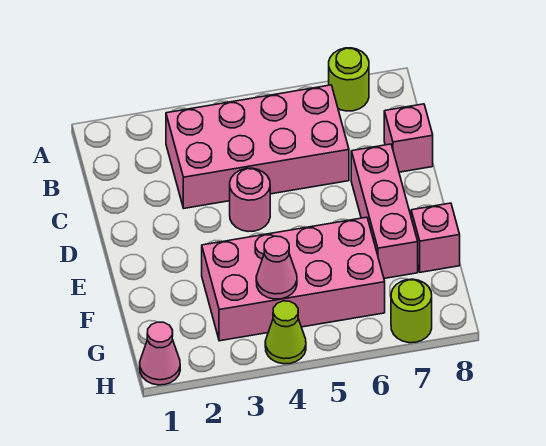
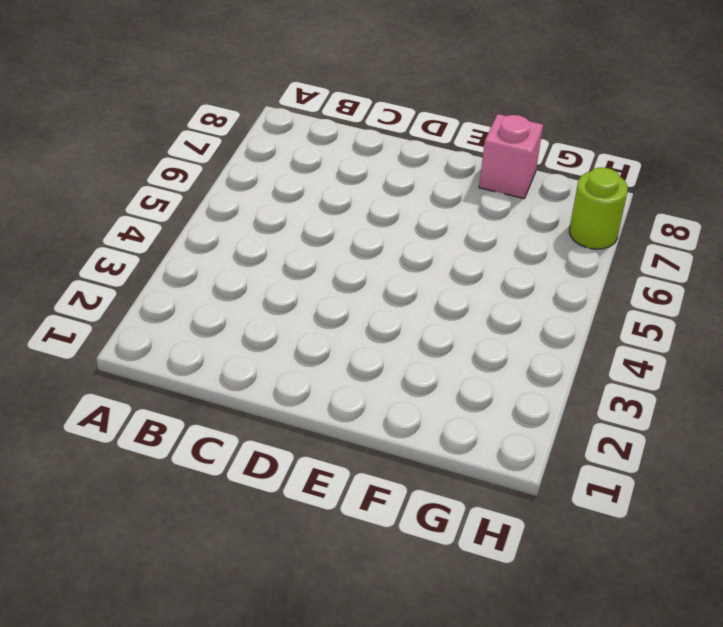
none -> lime 1x1 round brick [329,48,369,111]
none -> pink 2x4 brick [166,85,349,208]

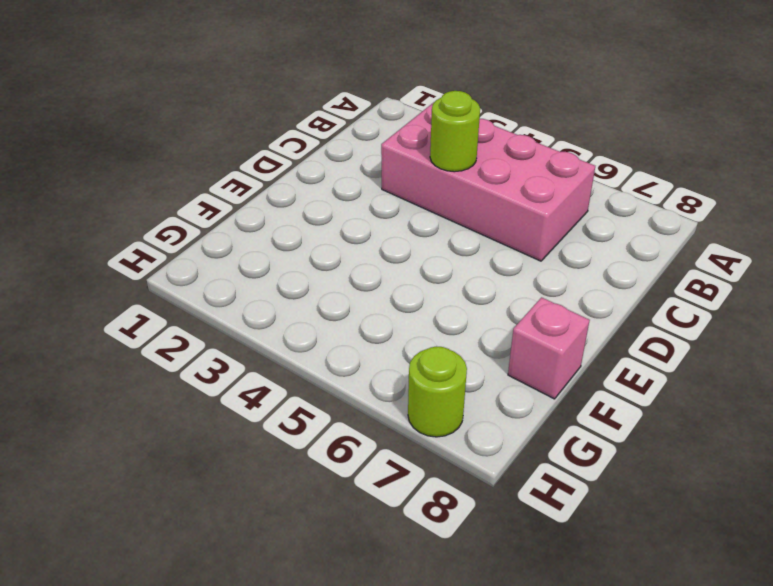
lime 1x1 round brick [430,91,480,172] -> lime 1x1 round brick moved to [329,48,369,111]
none -> pink 1x1 brick [384,104,433,172]
none -> pink 1x1 round brick [230,168,270,232]

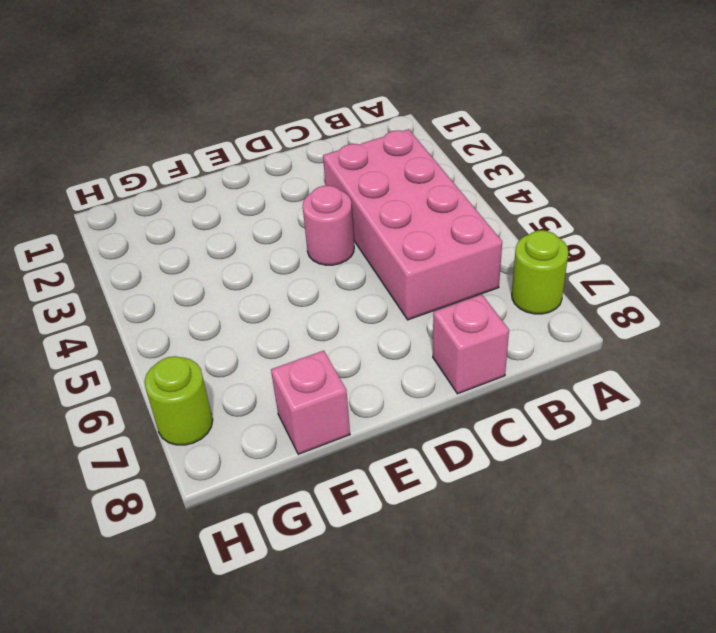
none -> pink 1x3 brick [351,144,418,278]
none -> pink 2x4 brick [202,217,385,341]

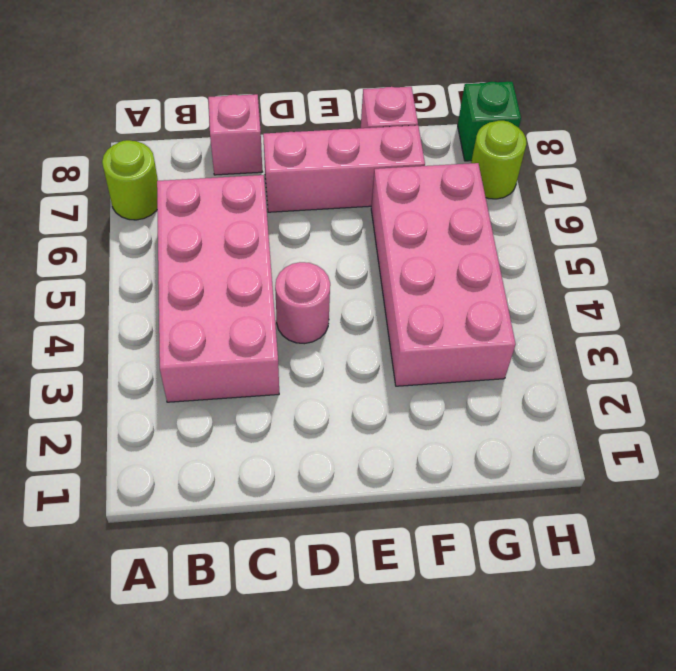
green 1x1 brick [458,82,521,161] -> none
none -> pink 1x1 cone [140,322,180,385]
none -> lime 1x1 cone [265,301,306,364]

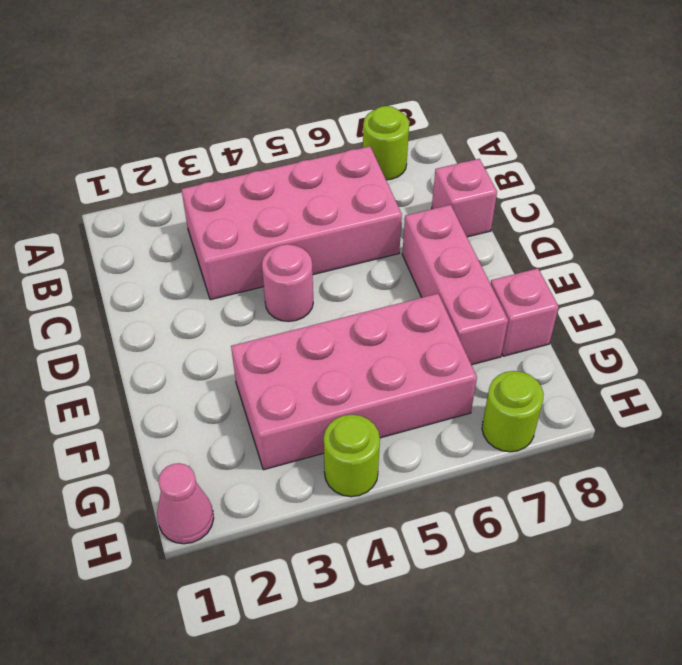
lime 1x1 round brick [324,414,380,497] -> lime 1x1 cone [265,301,306,364]
none -> pink 1x1 cone [256,236,297,299]

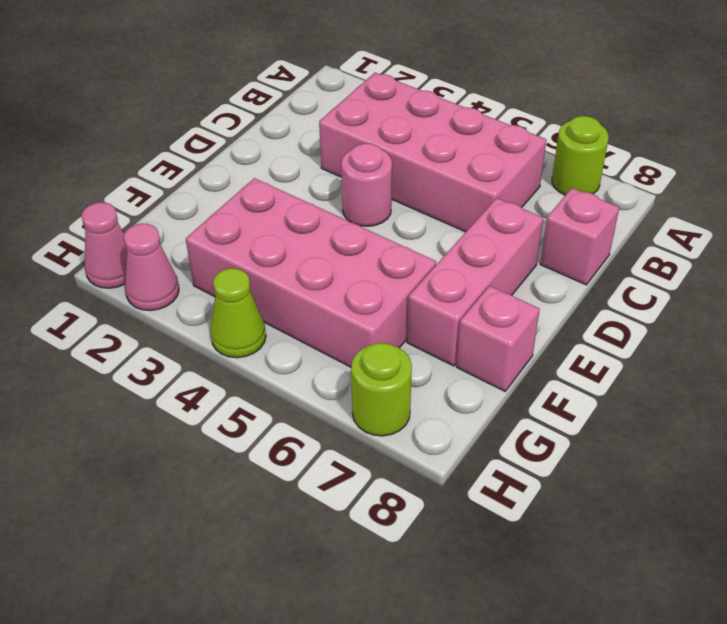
pink 1x1 cone [124,224,179,311] -> pink 1x1 cone moved to [256,236,297,299]

